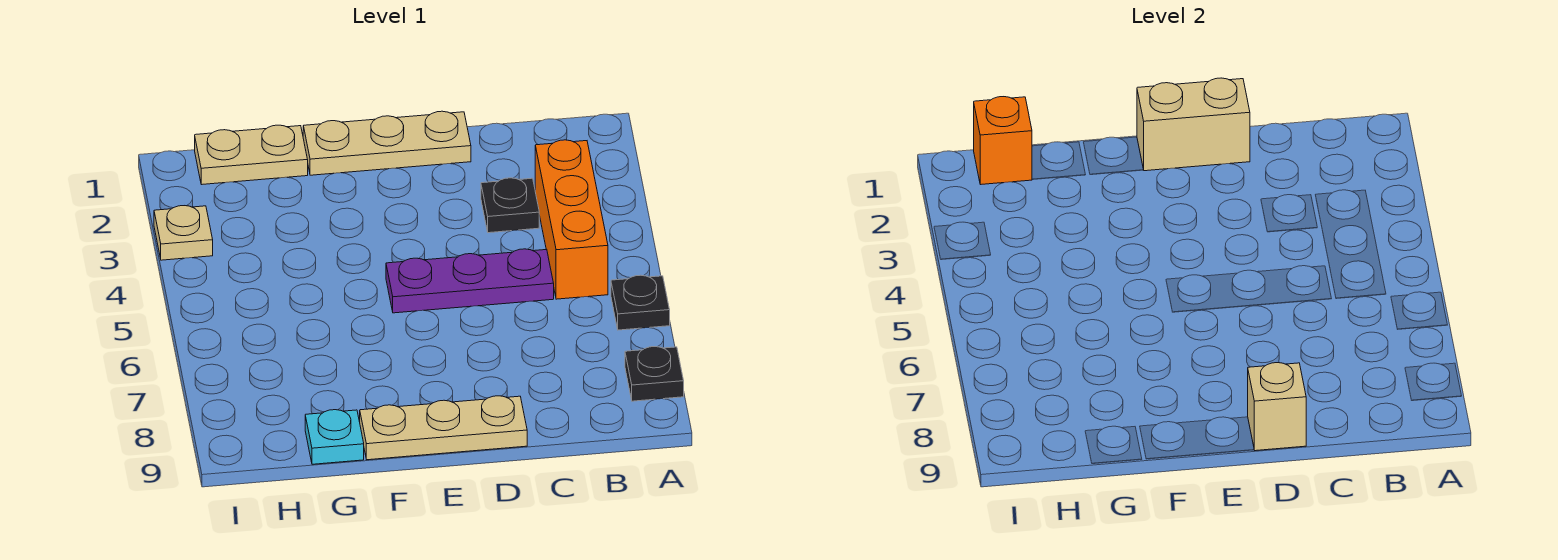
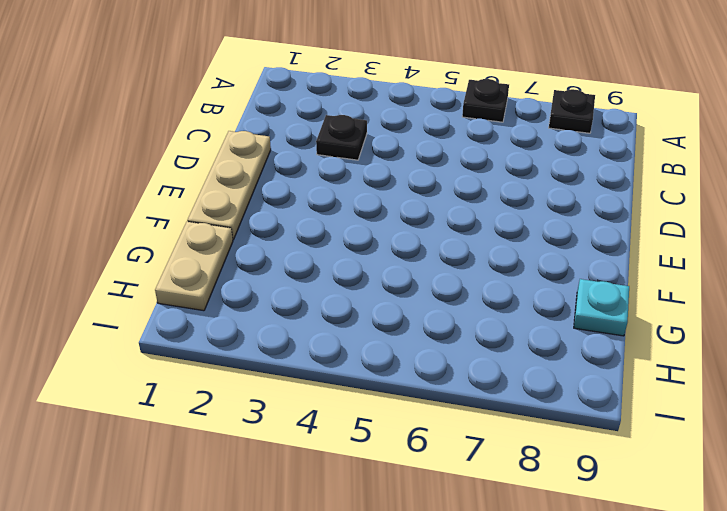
none -> orange 1x3 brick [535,140,608,299]
none -> purple 1x3 plate [386,249,554,313]
none -> tan 1x3 plate [360,396,527,460]

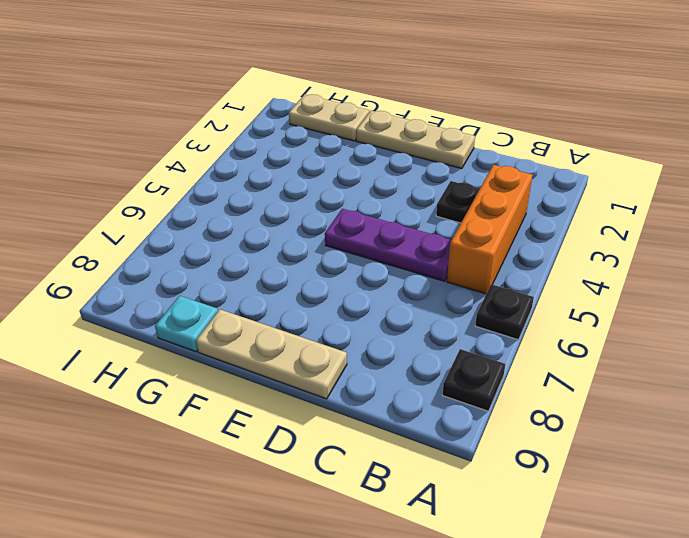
none -> tan 1x1 plate [154,206,213,260]
none -> tan 1x2 brick [1137,78,1250,171]
none -> tan 1x1 brick [1248,363,1306,451]

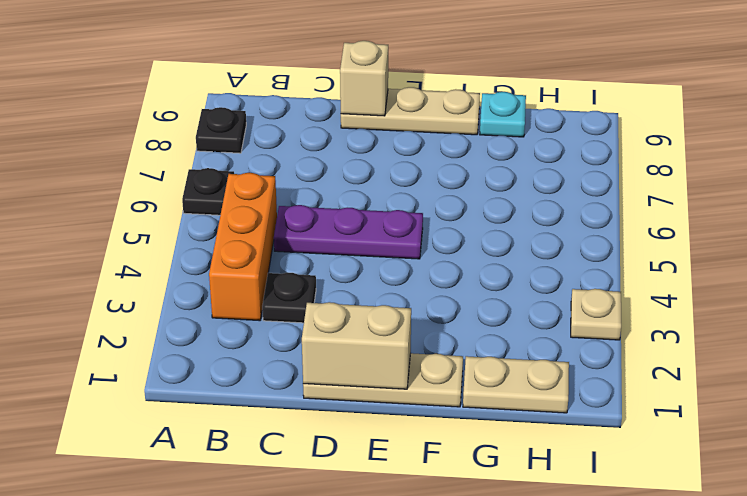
none -> orange 1x1 brick [974,97,1032,185]

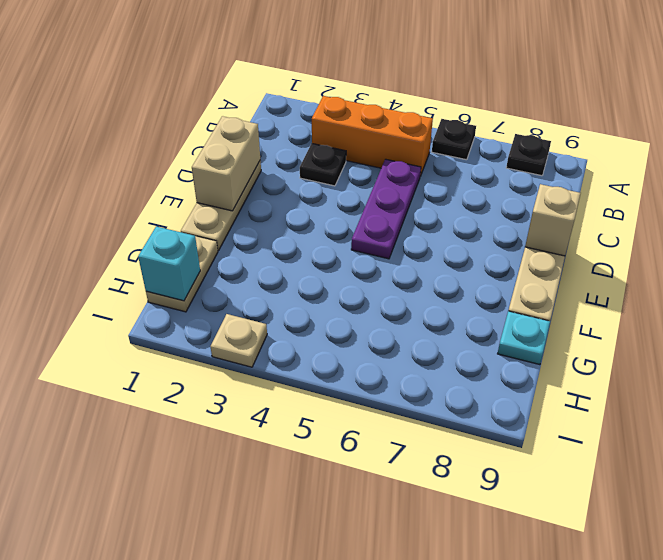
cyan 1x1 brick [138,226,200,301] -> orange 1x1 brick [974,97,1032,185]

